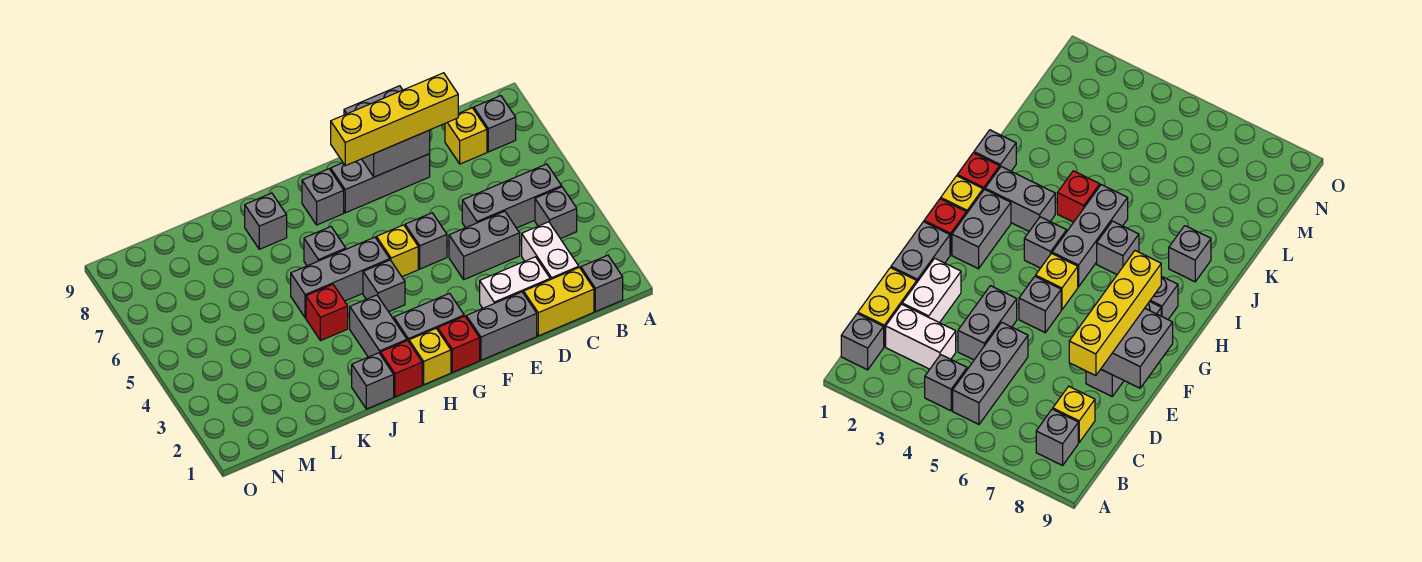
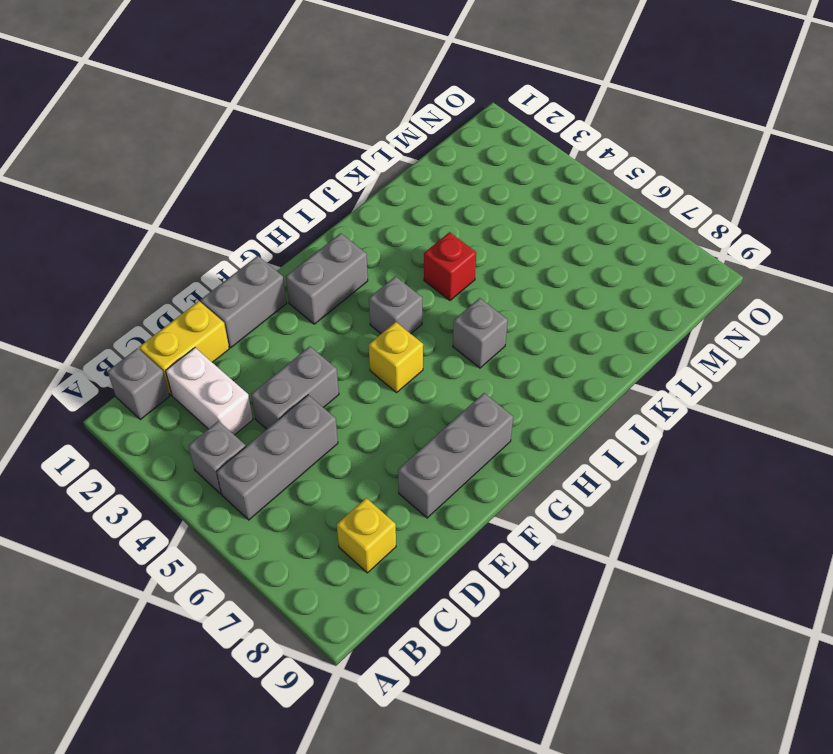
none -> grey 1x1 brick [474,96,516,152]
none -> white 1x2 brick [480,257,550,308]
none -> grey 1x1 brick [405,213,447,269]

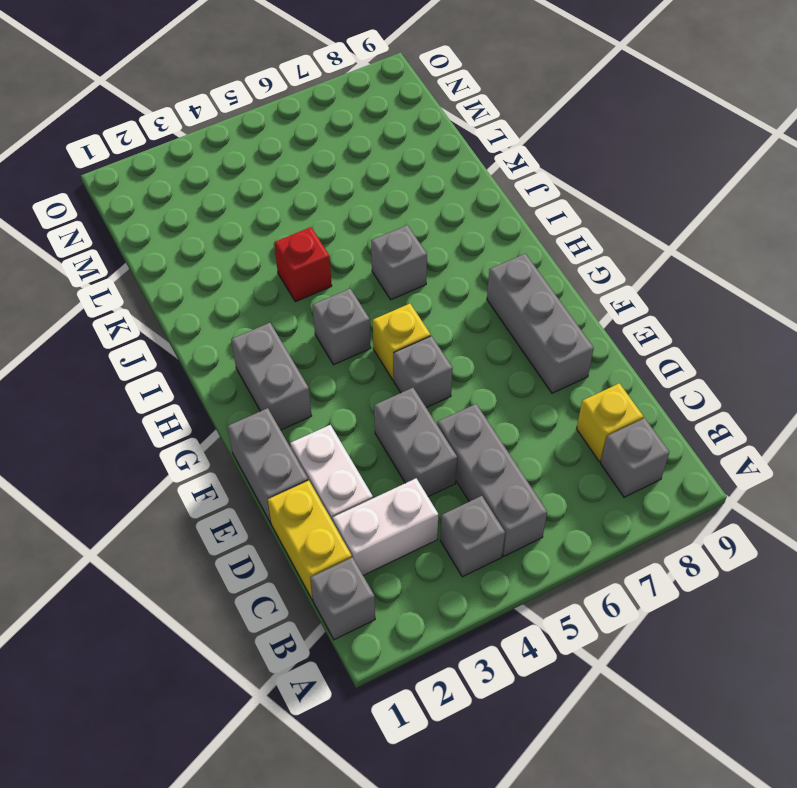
none -> red 1x1 brick [438,316,480,372]
none -> yellow 1x1 brick [409,329,451,385]
none -> grey 1x3 brick [291,237,390,318]

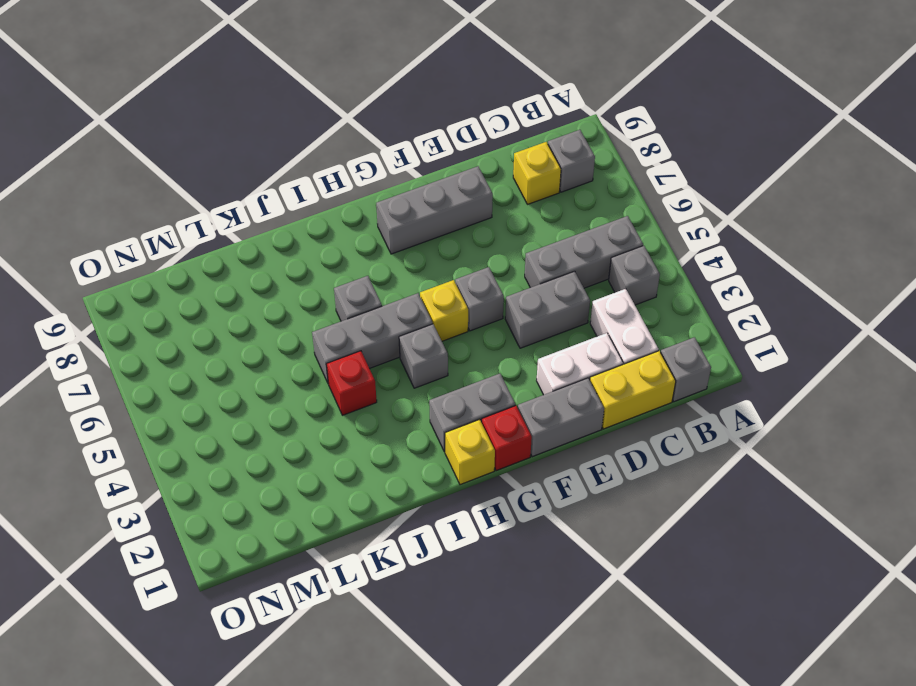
none -> grey 1x1 brick [302,169,344,225]
none -> red 1x1 brick [380,341,422,397]
none -> grey 1x2 brick [350,295,407,357]

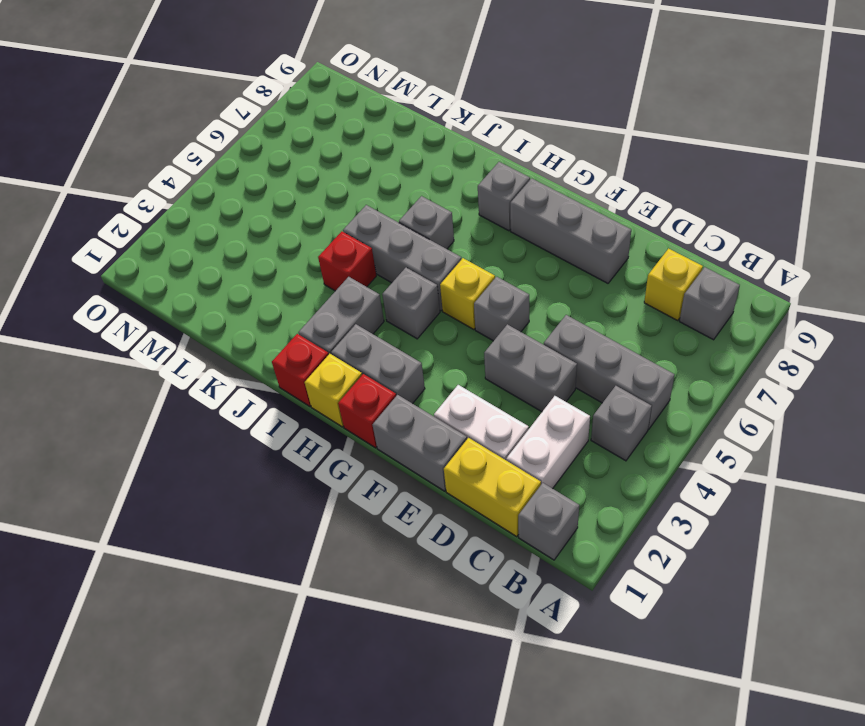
none -> grey 1x1 brick [352,353,394,409]
none -> grey 1x1 brick [245,193,287,249]
none -> grey 2x2 brick [344,86,430,177]

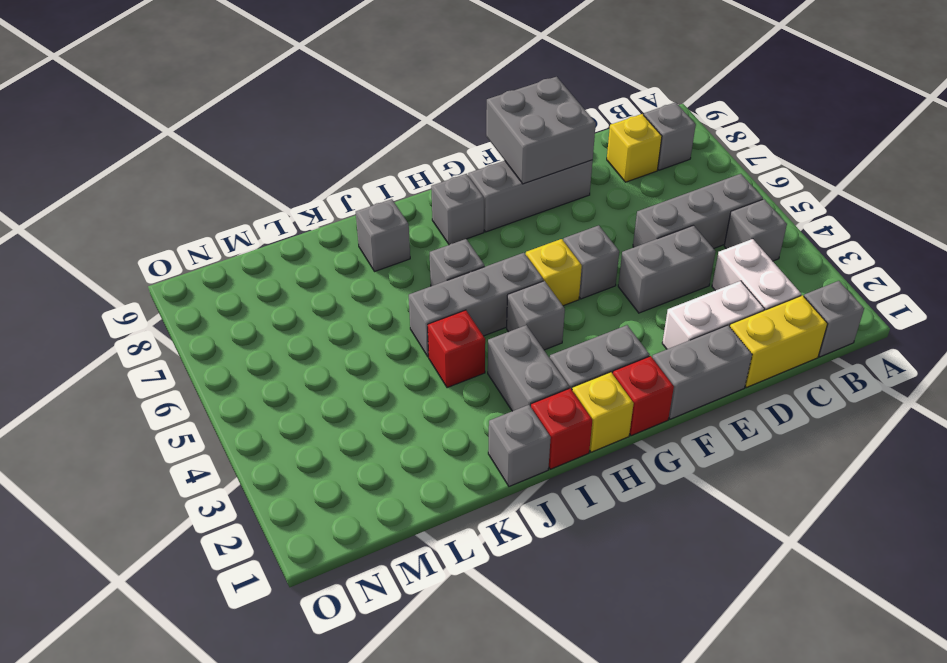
none -> yellow 1x4 brick [331,73,458,166]

